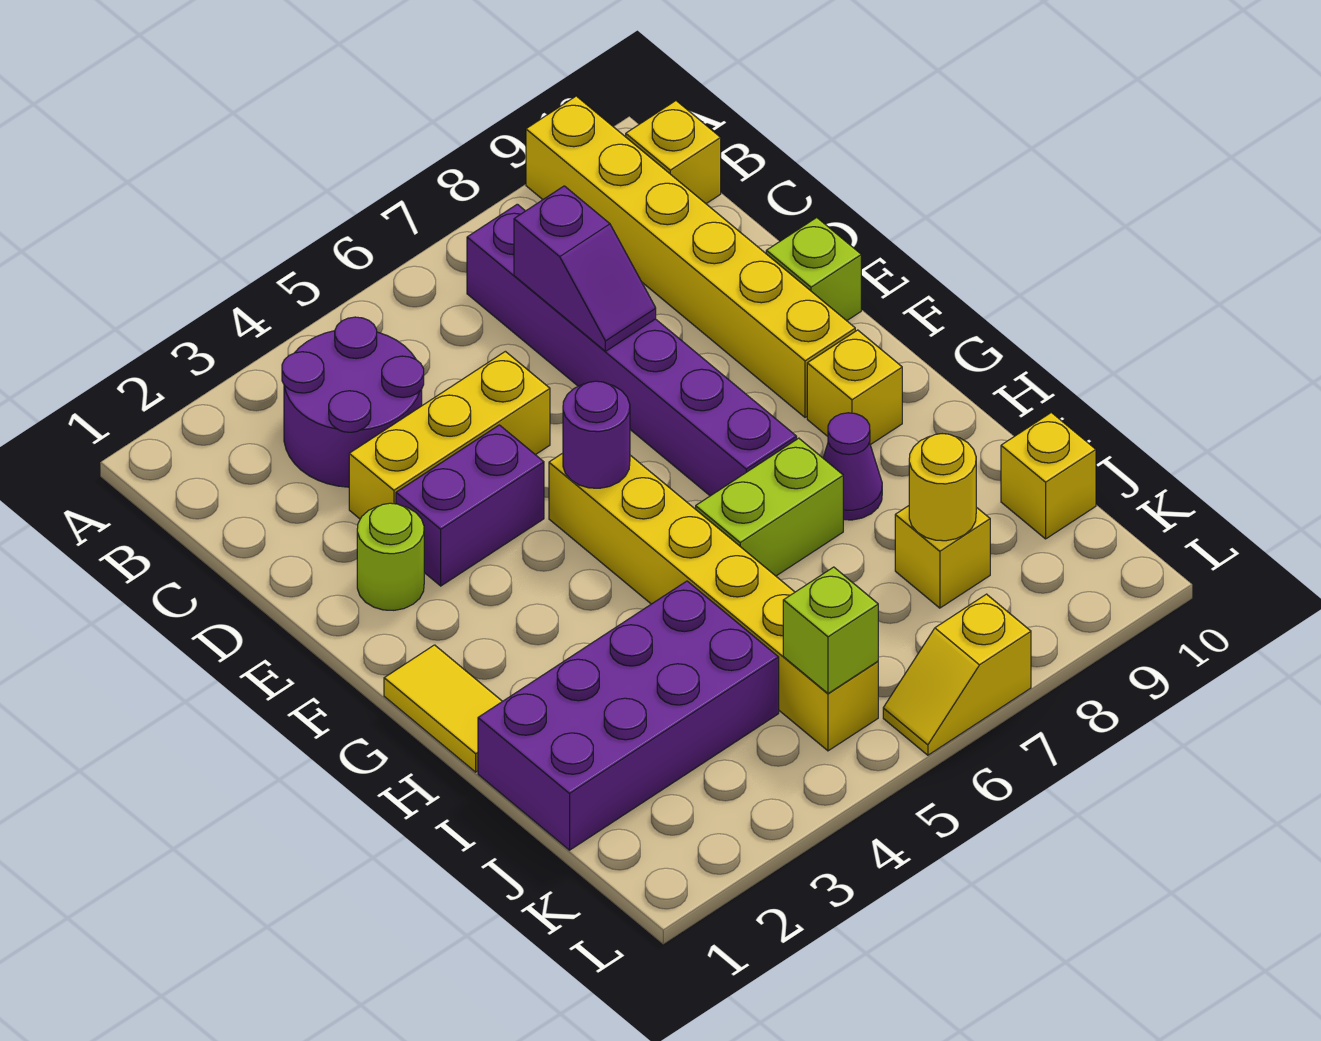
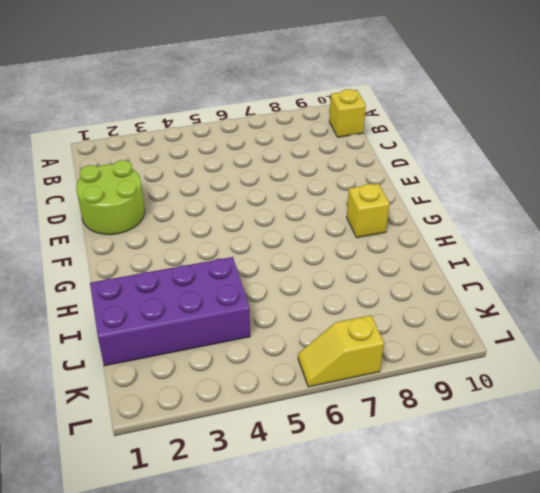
lime 2x2 round brick [76,160,145,235] -> lime 1x1 round brick [357,503,424,610]
none -> yellow 1x6 brick [526,96,855,417]
none -> purple 2x2 round brick [282,317,424,487]
none -> purple 1x6 brick [467,204,797,496]

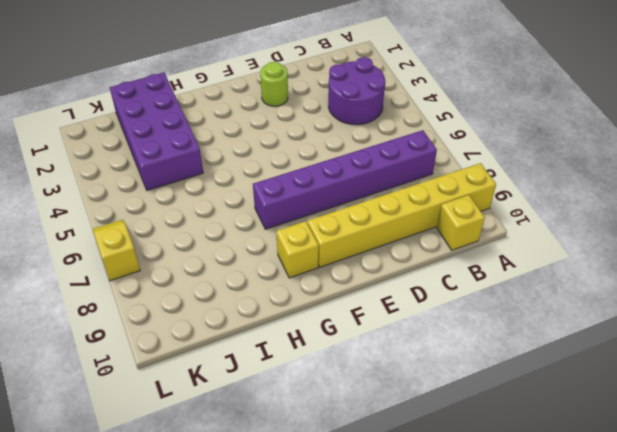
none -> yellow 1x3 brick [349,351,550,519]
none -> purple 1x2 brick [396,425,544,586]
none -> lime 1x1 brick [766,218,861,321]

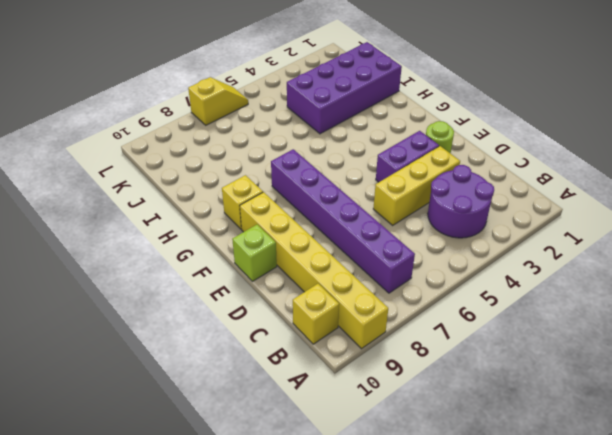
none -> yellow 1x6 brick [549,453,878,751]
none -> yellow 1x2 tile [384,645,502,772]
none -> lime 1x2 brick [696,438,843,576]

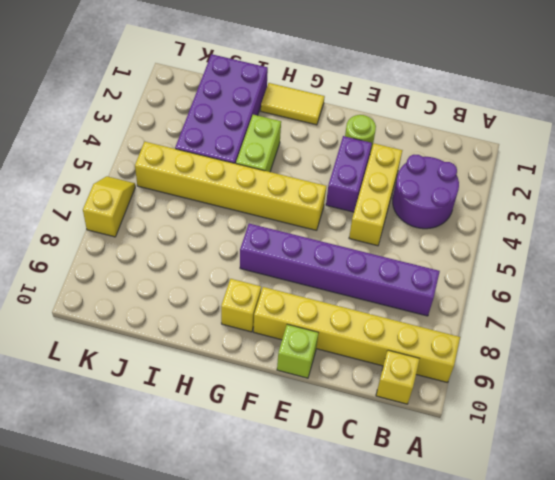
lime 1x2 brick [236,115,281,172] -> lime 1x2 brick moved to [696,438,843,576]
none -> purple 1x1 cone [823,413,882,520]
none -> yellow 1x1 brick [895,506,990,608]
none -> yellow 1x1 brick [1001,413,1096,539]

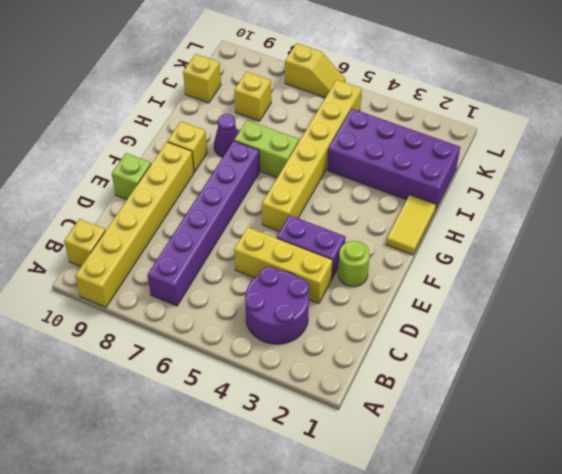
none -> purple 1x2 slope [514,186,656,351]
none -> purple 1x1 round brick [563,381,630,488]
none -> yellow 1x1 round brick [909,434,976,541]

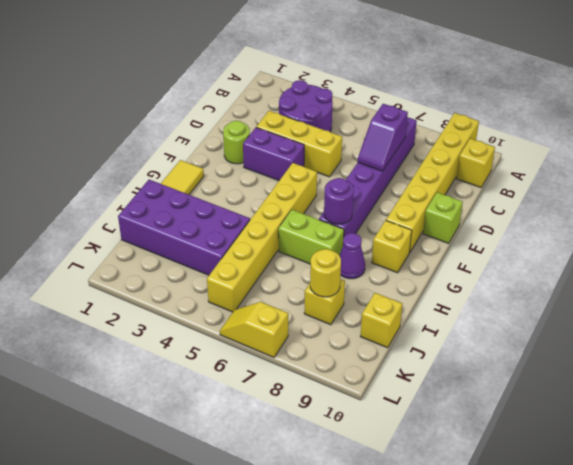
purple 1x1 round brick [324,178,354,224] -> purple 1x1 round brick moved to [563,381,630,488]
none -> lime 1x1 brick [783,567,878,693]

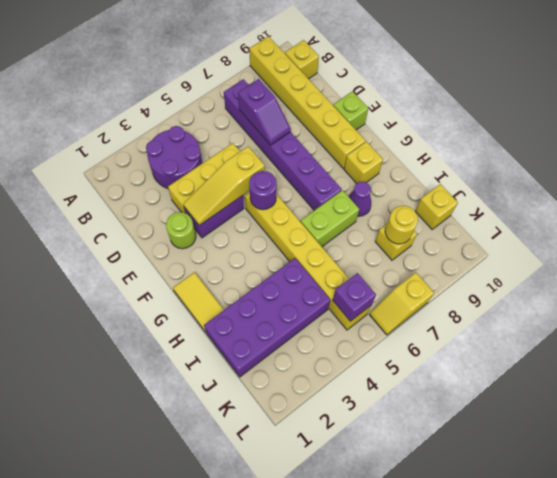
yellow 1x3 slope [183,146,265,225] -> none
purple 1x1 brick [333,273,376,321] -> lime 1x1 brick [783,567,878,693]

